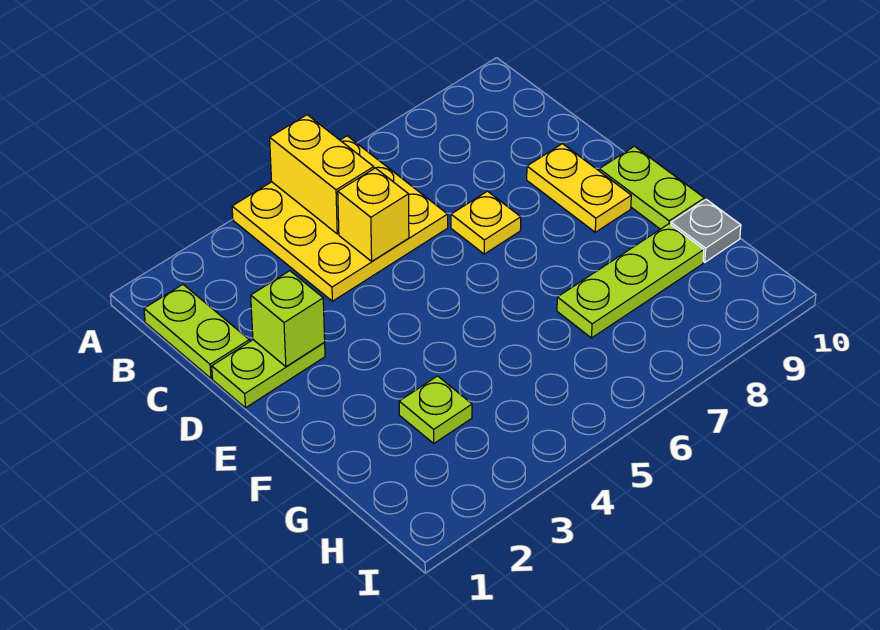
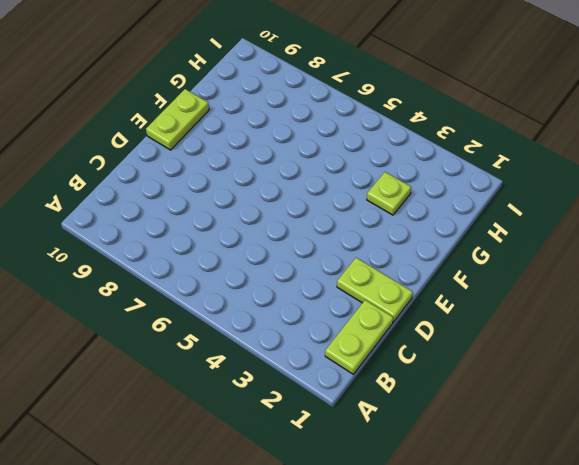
none -> yellow 3x3 plate [232,136,448,301]
none -> yellow 1x1 plate [451,191,521,254]
none -> yellow 1x2 plate [527,144,631,232]

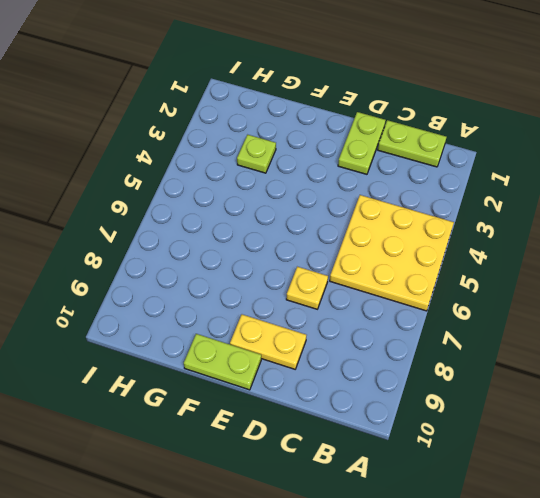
none -> lime 1x3 plate [557,224,704,338]
none -> grey 1x1 plate [671,199,741,262]
none -> yellow 1x2 brick [270,115,374,234]

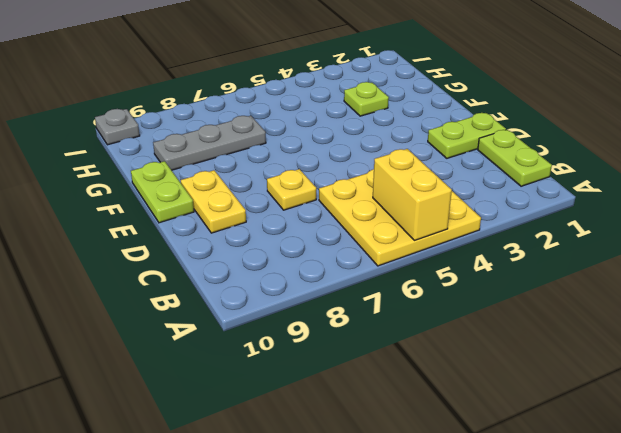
grey 1x3 plate [153,116,266,170] -> lime 1x3 plate [557,224,704,338]
grey 1x1 plate [95,109,140,145] -> grey 1x1 plate moved to [671,199,741,262]
none -> yellow 1x1 brick [338,168,409,261]
none -> lime 1x1 brick [251,271,325,367]

